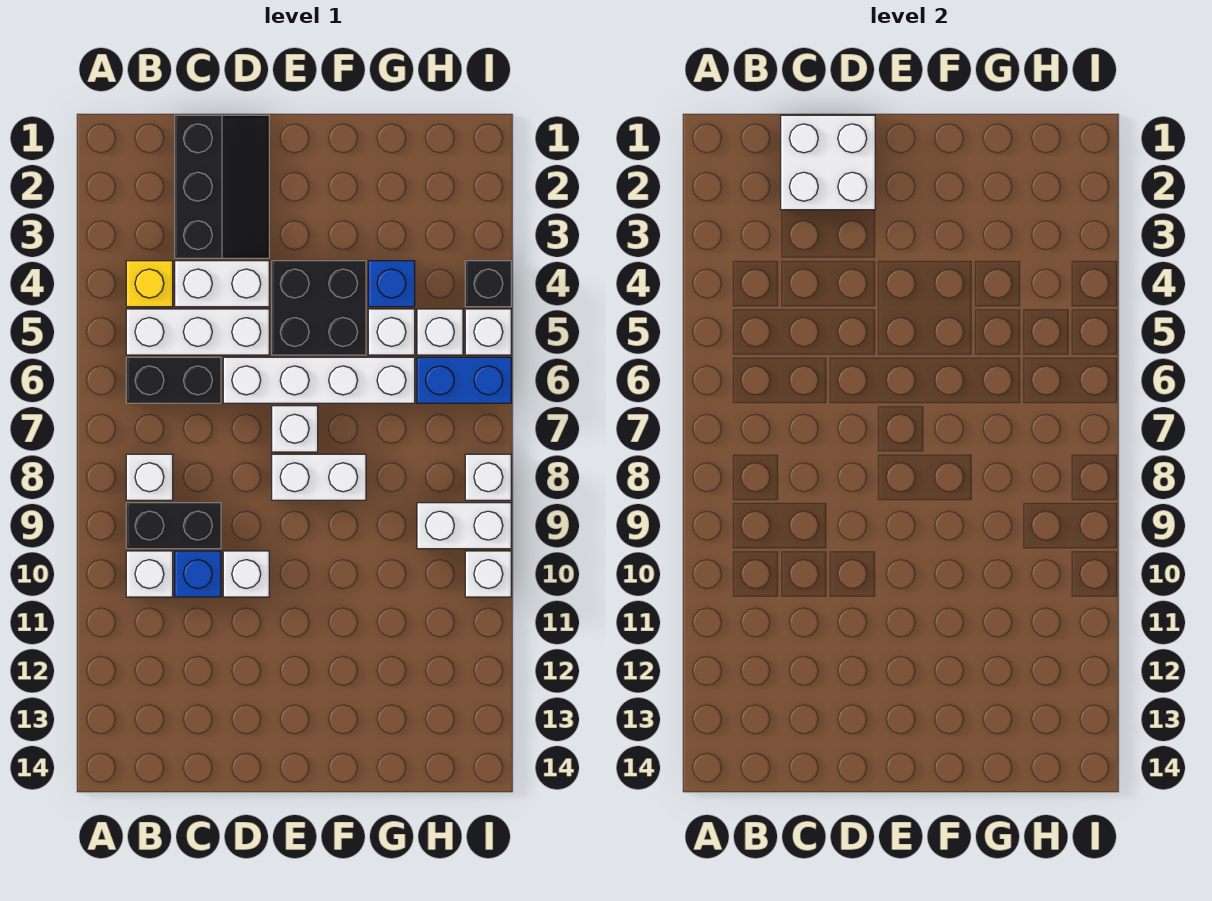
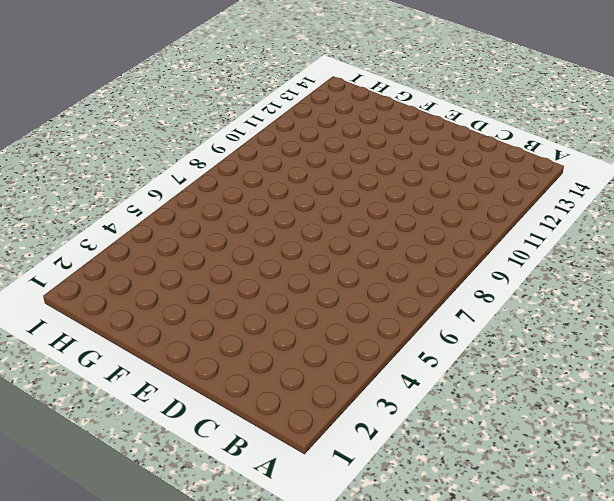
none -> yellow 1x1 brick [126,261,173,307]
none -> white 1x3 brick [126,309,269,355]
none -> black 1x2 brick [126,357,221,403]

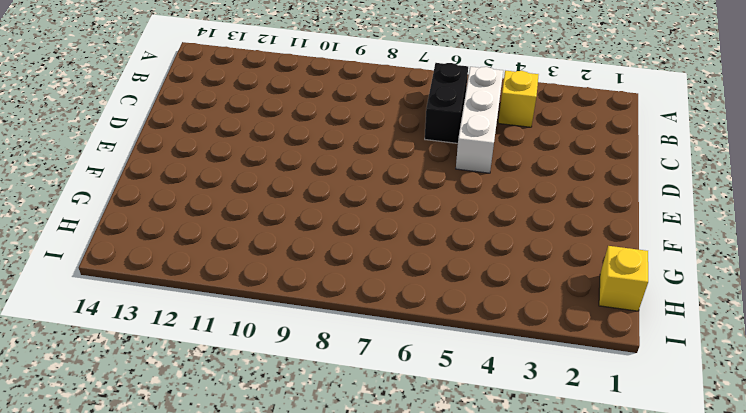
yellow 1x1 brick [599,246,648,311] -> none
none -> white 1x1 brick [126,454,173,500]
none -> black 1x2 brick [126,503,221,549]
none -> white 1x1 brick [126,551,173,597]

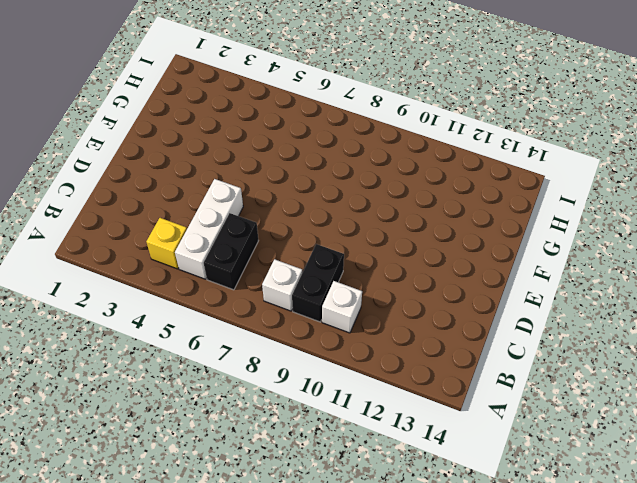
none -> black 2x3 slope [175,115,269,258]
none -> white 1x2 brick [175,261,269,307]
none -> blue 1x1 brick [175,551,221,597]

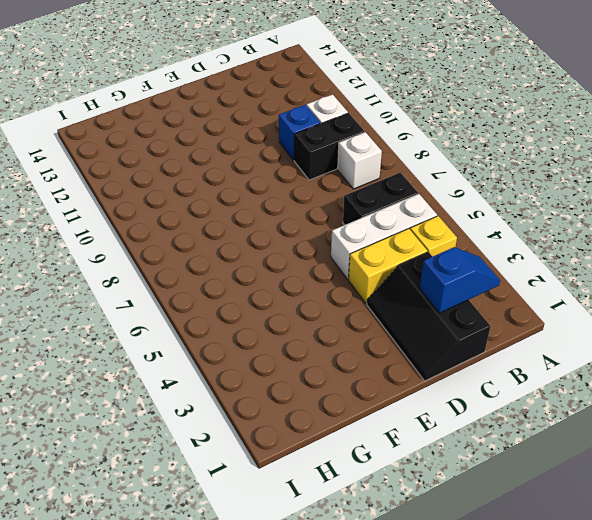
blue 1x2 slope [420,247,500,313] -> white 2x2 brick [781,115,875,210]
yellow 1x2 brick [349,229,427,303] -> white 1x2 brick [175,261,269,307]
none -> white 1x4 brick [223,357,415,403]
none -> white 1x1 brick [223,551,269,597]
none -> black 2x2 brick [272,261,366,355]

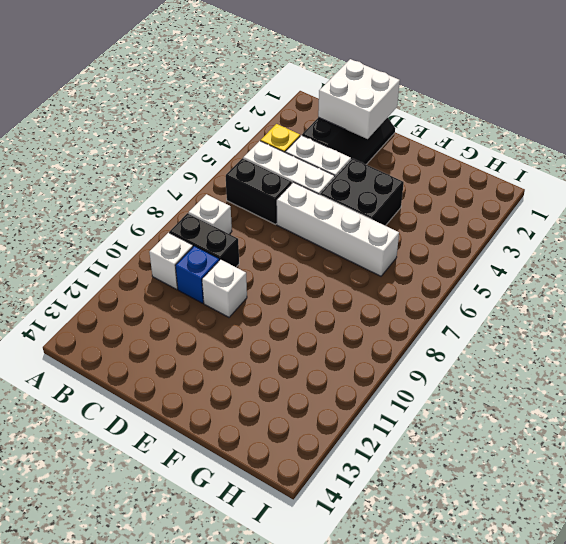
none -> white 1x1 brick [272,406,318,452]
none -> white 1x2 brick [272,454,366,500]
none -> blue 1x1 brick [368,261,415,307]

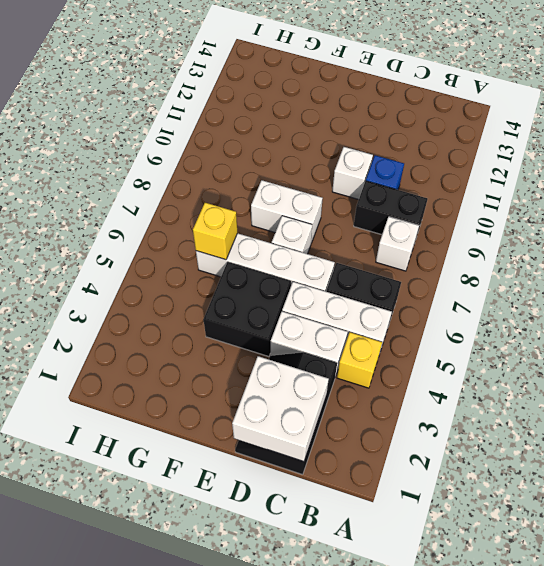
yellow 1x1 brick [193,203,237,260] -> none
none -> white 1x1 brick [126,551,173,597]
none -> blue 1x1 brick [368,261,415,307]
none -> white 1x1 brick [368,309,415,355]

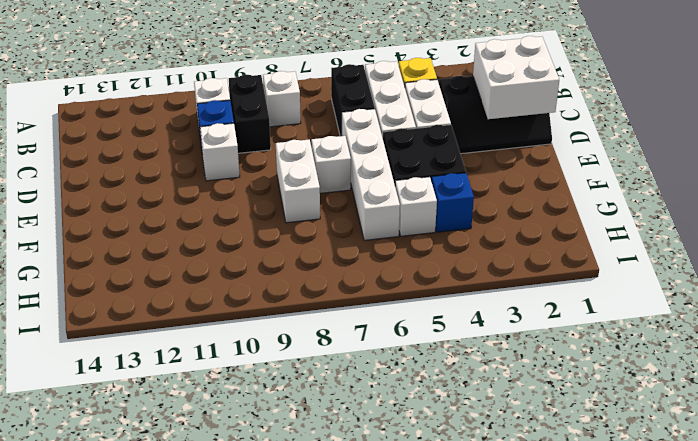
none -> white 1x1 brick [417,309,463,355]
none -> blue 1x2 brick [417,357,511,403]
none -> white 1x2 brick [417,503,511,549]

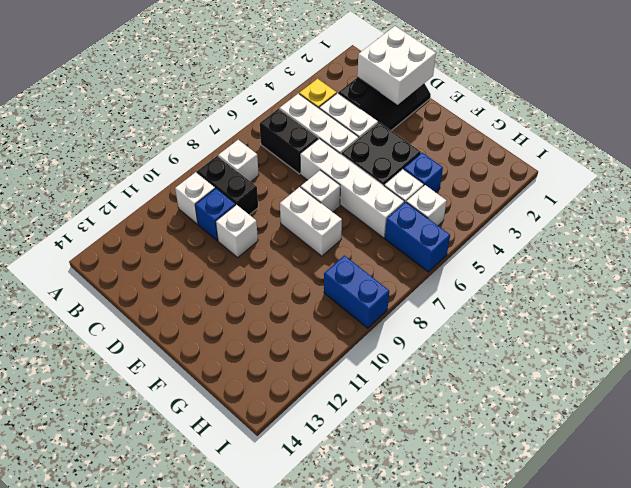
blue 1x2 brick [324,256,389,328] -> white 1x2 brick [417,503,511,549]
none -> black 1x1 brick [465,261,511,307]
none -> white 1x1 brick [465,309,511,355]
none -> white 1x1 brick [465,454,511,500]

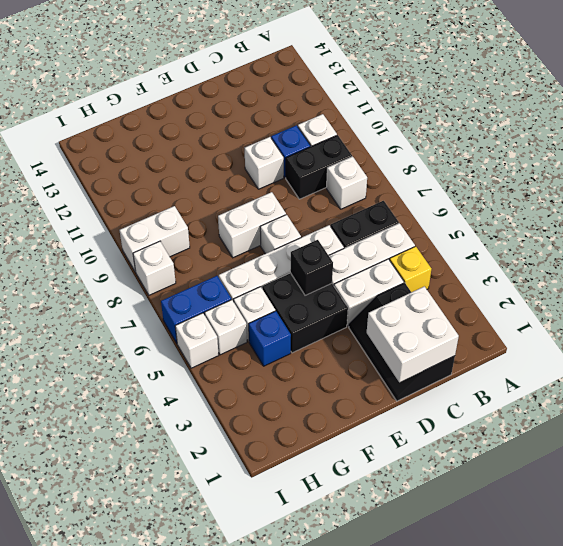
black 1x1 brick [290,240,333,295] -> black 1x1 brick moved to [465,261,511,307]
none -> white 1x1 brick [465,551,511,597]

